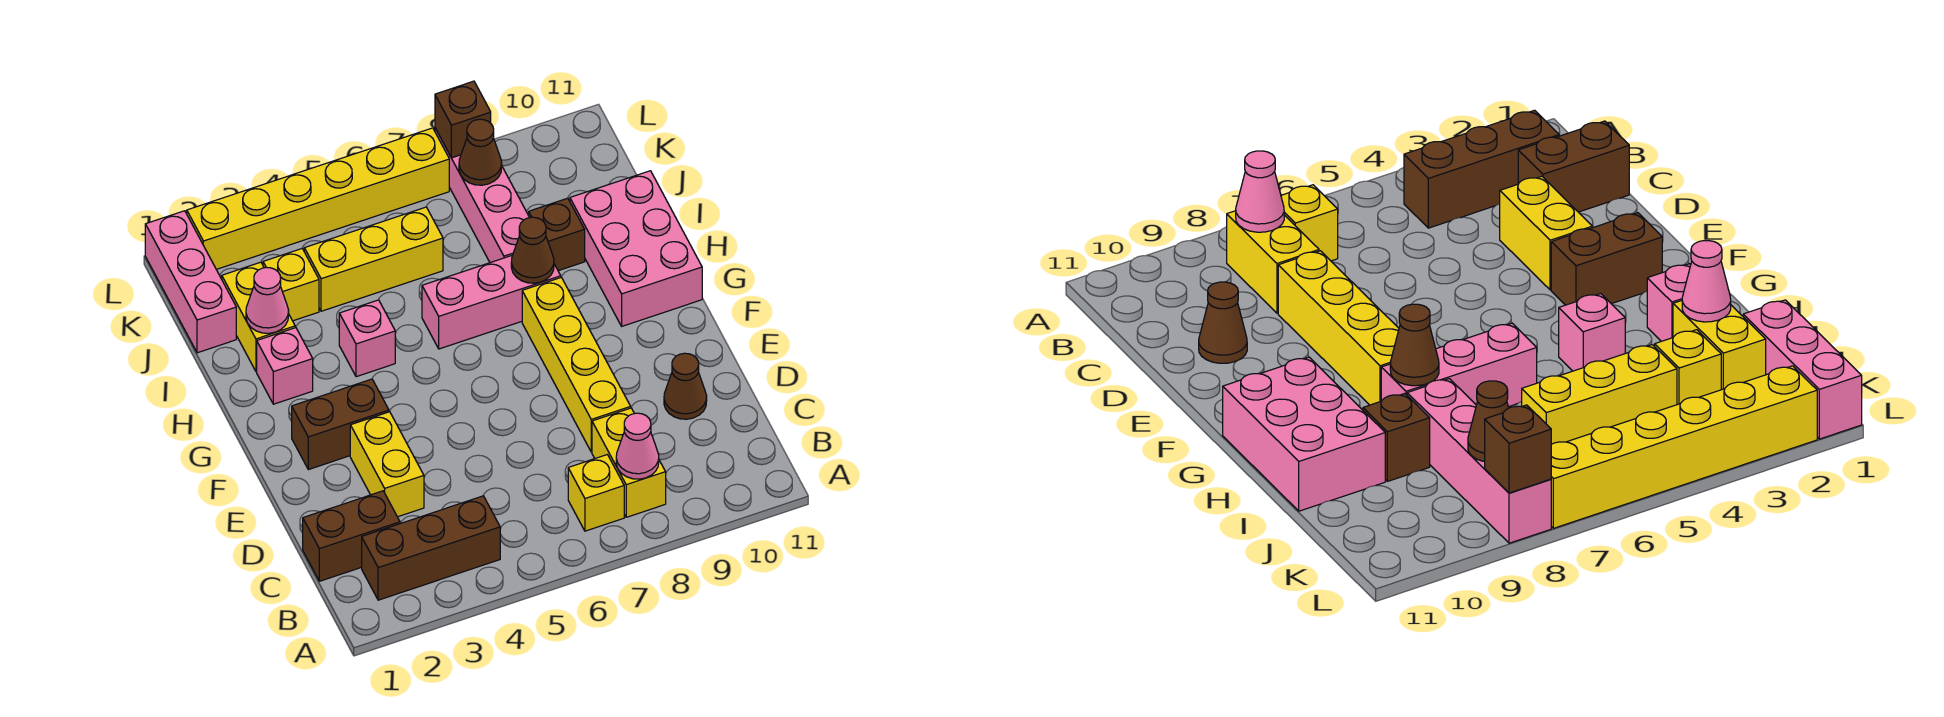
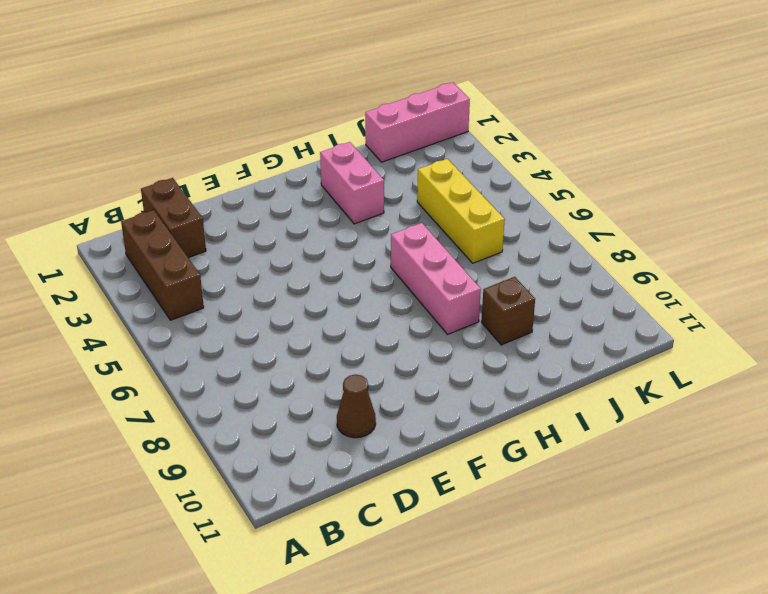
pink 1x2 brick [320,142,384,224] -> pink 1x1 brick [257,328,313,404]
none -> yellow 1x1 brick [568,455,624,531]
none -> yellow 1x2 brick [592,408,666,517]
none -> yellow 1x2 brick [350,412,424,517]

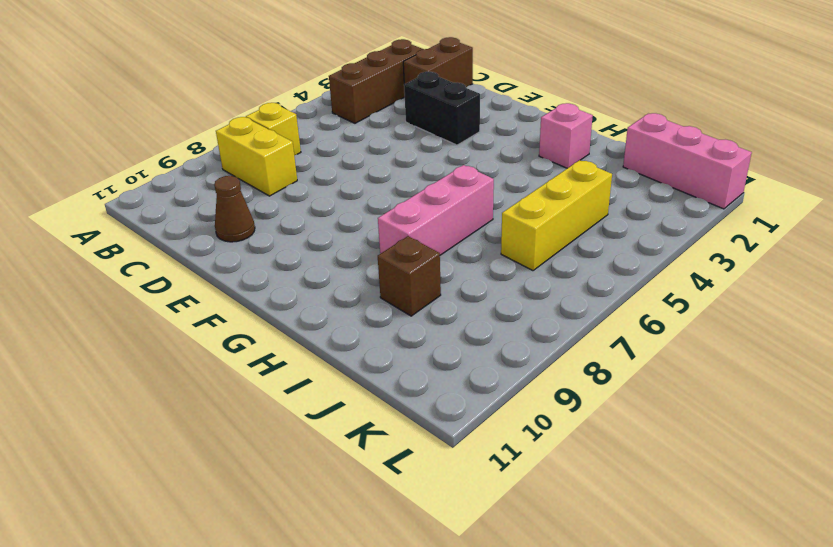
black 1x2 brick [404,72,480,145] -> yellow 1x2 brick [350,412,424,517]
none -> yellow 1x4 brick [522,277,631,452]
none -> brown 1x2 brick [292,379,389,470]
none -> pink 2x3 brick [570,171,702,326]

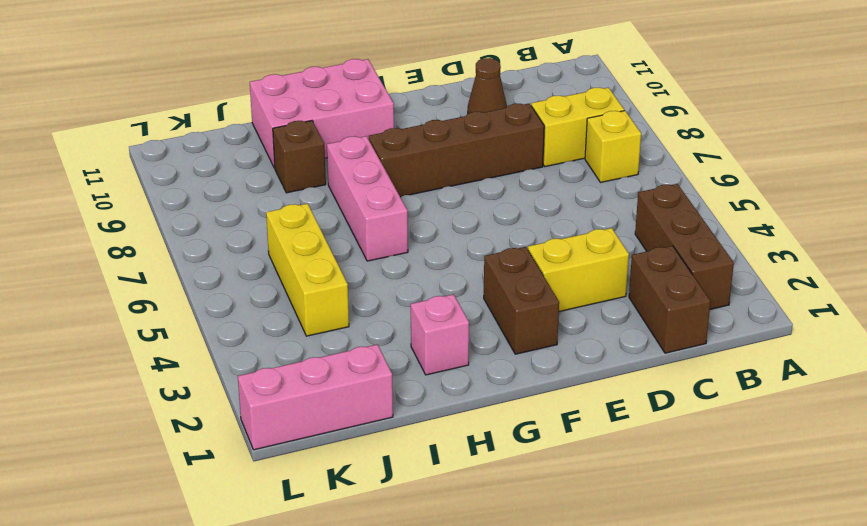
brown 1x4 brick [369,104,544,197] -> yellow 1x4 brick [522,277,631,452]
none -> pink 1x1 brick [339,300,395,377]
none -> yellow 1x2 brick [222,262,295,372]
none -> pink 1x4 brick [435,128,530,263]

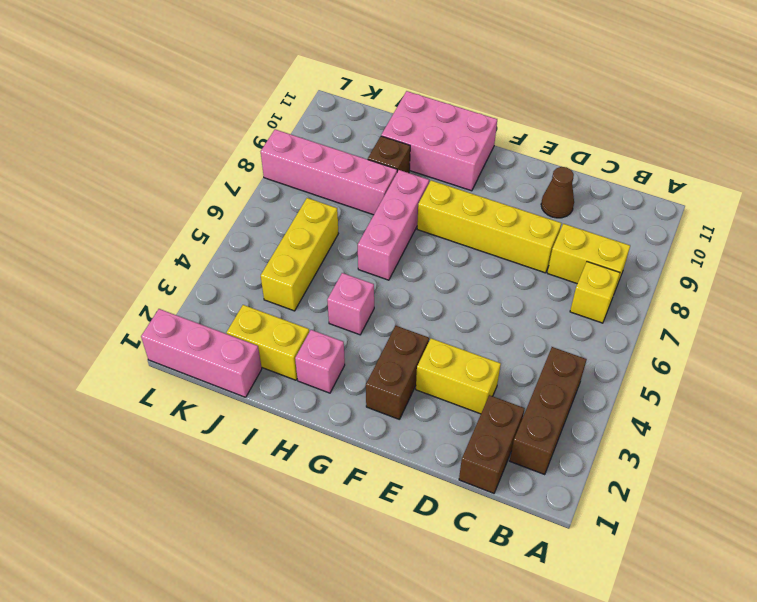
none -> yellow 1x1 brick [263,248,319,321]
none -> yellow 1x6 brick [187,128,449,269]
none -> pink 1x1 cone [616,413,659,479]

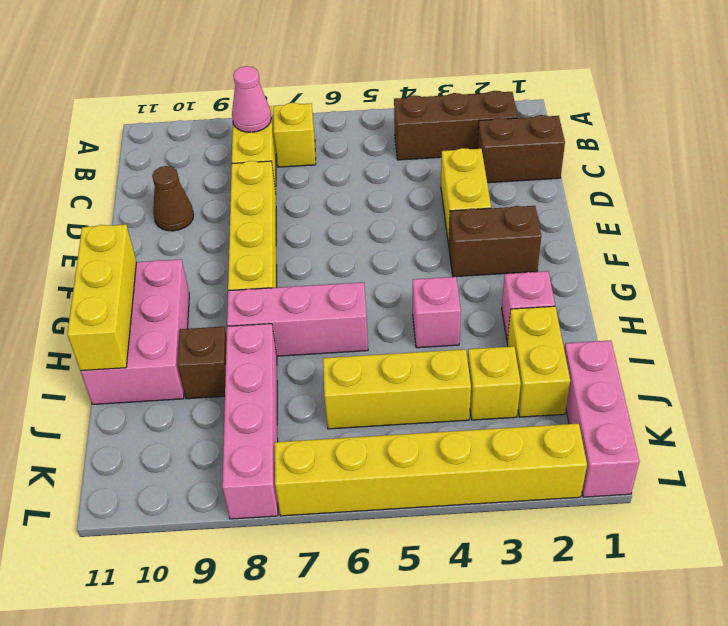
yellow 1x3 brick [67,224,136,371] -> none
none -> brown 1x1 cone [511,217,554,283]
none -> pink 1x1 cone [246,267,289,333]
none -> brown 1x1 cone [459,119,502,185]

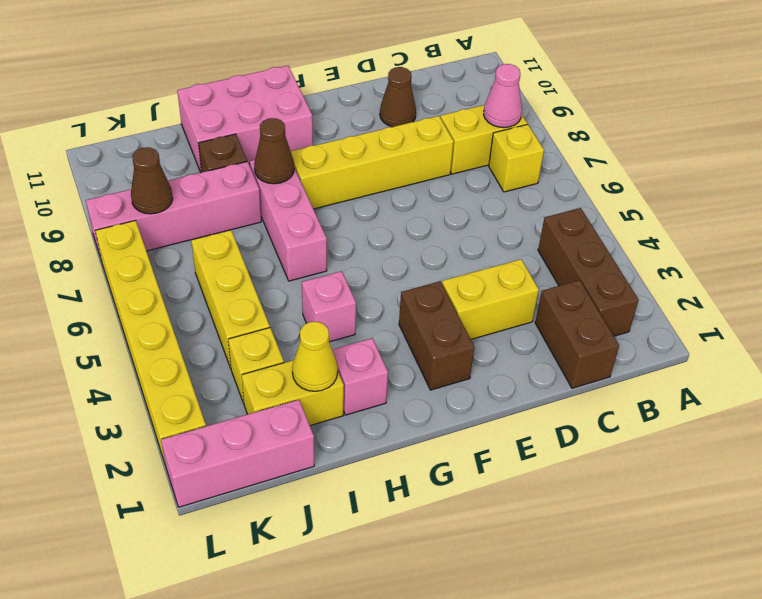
yellow 1x1 cone [292,322,338,391] -> pink 1x1 cone [246,267,289,333]
none -> brown 1x1 brick [435,81,491,158]

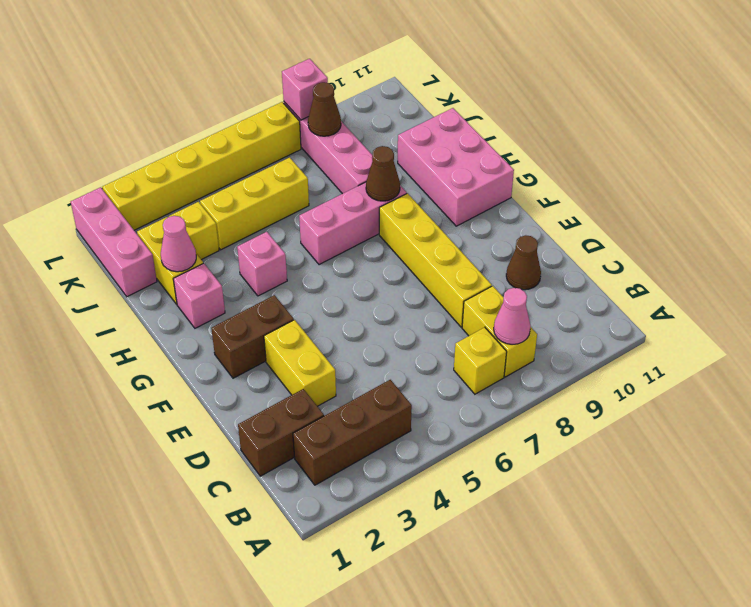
pink 1x1 brick [282,59,328,120] -> brown 1x1 brick [435,81,491,158]
none -> brown 1x1 brick [529,198,585,271]

